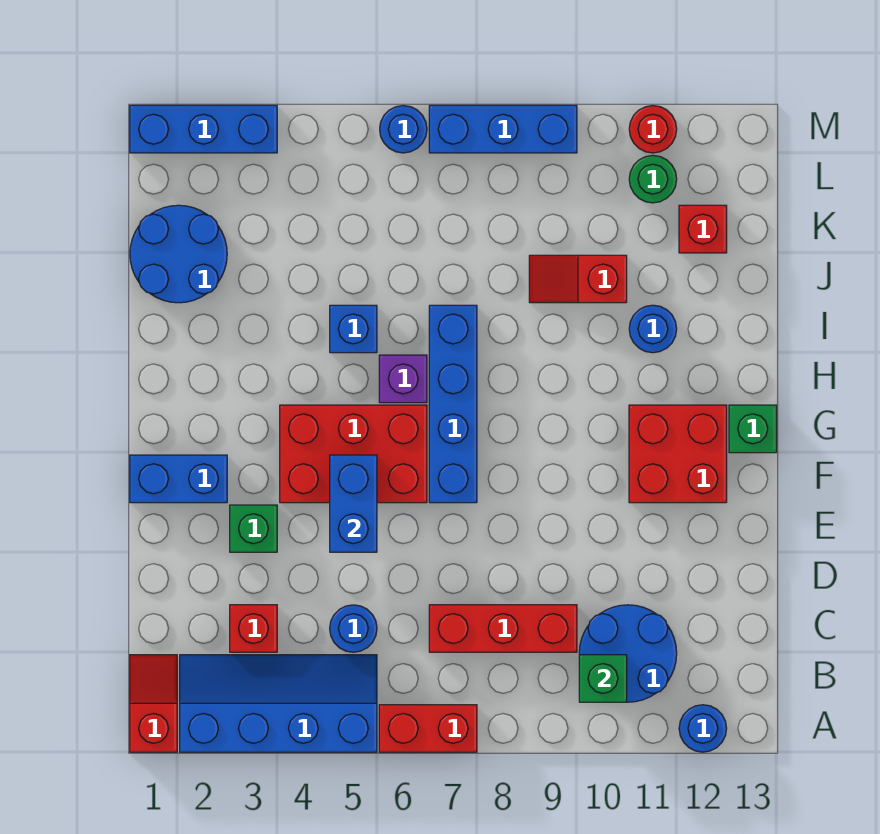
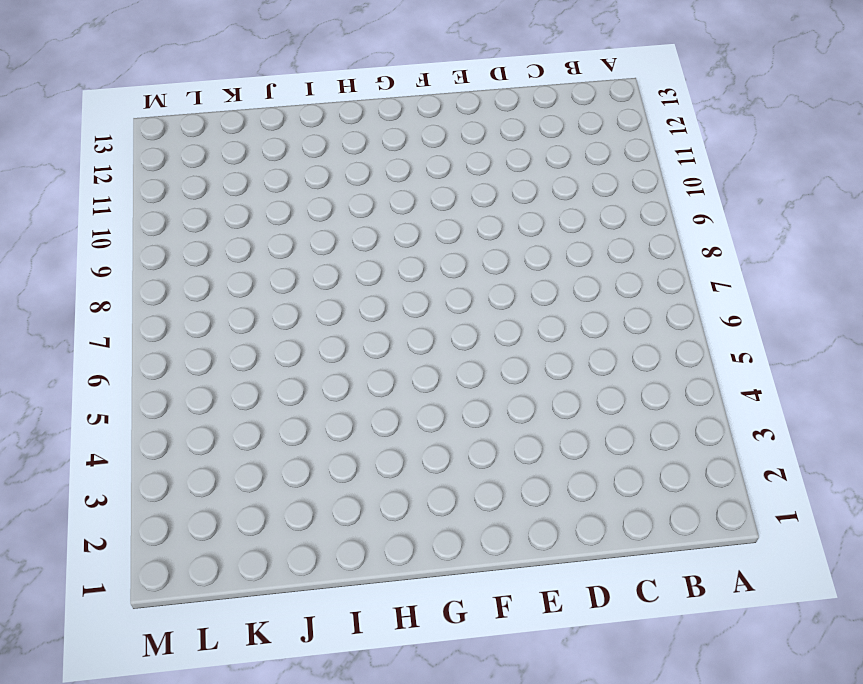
none -> red 1x2 slope [130,655,177,752]
none -> blue 2x4 slope [180,655,377,752]
none -> red 1x2 brick [379,705,477,752]

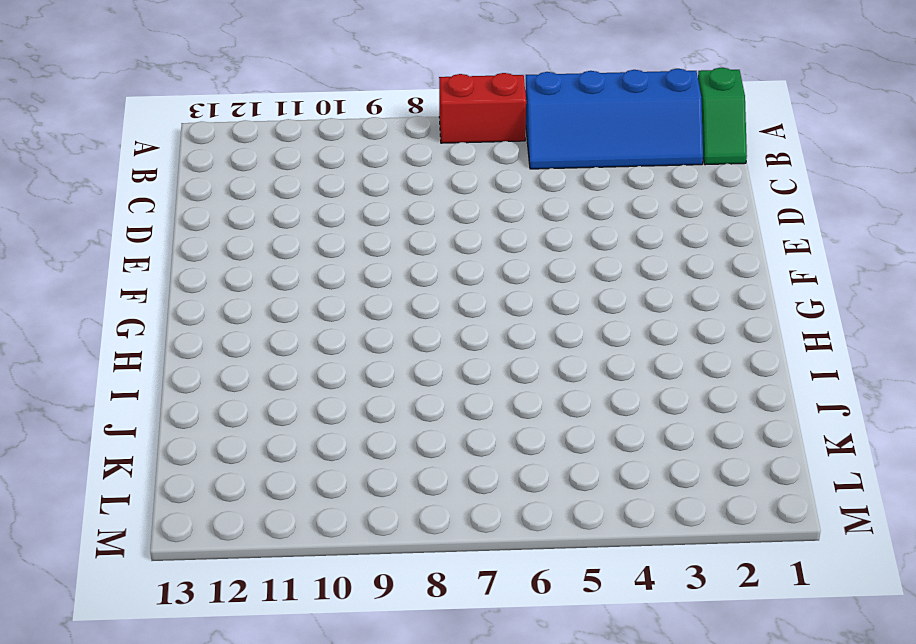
green 1x2 slope [698,68,747,165] -> red 1x2 slope [130,655,177,752]
none -> blue 1x1 round brick [679,705,727,752]
none -> blue 2x2 round brick [579,605,677,702]
none -> red 1x1 brick [230,605,277,652]

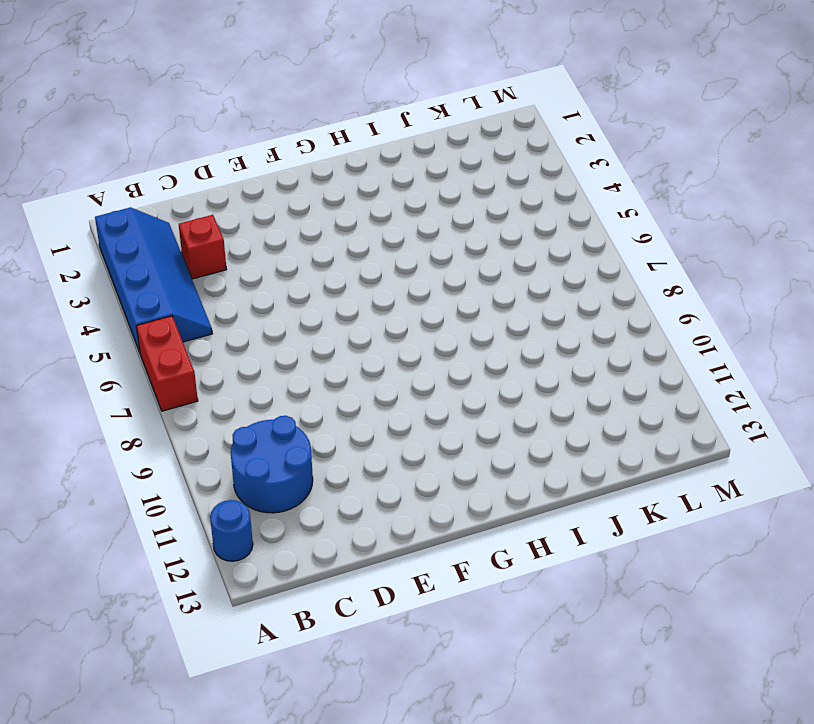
none -> red 1x2 slope [130,655,177,752]
none -> blue 1x1 round brick [330,605,377,652]
none -> red 1x3 brick [429,605,577,652]

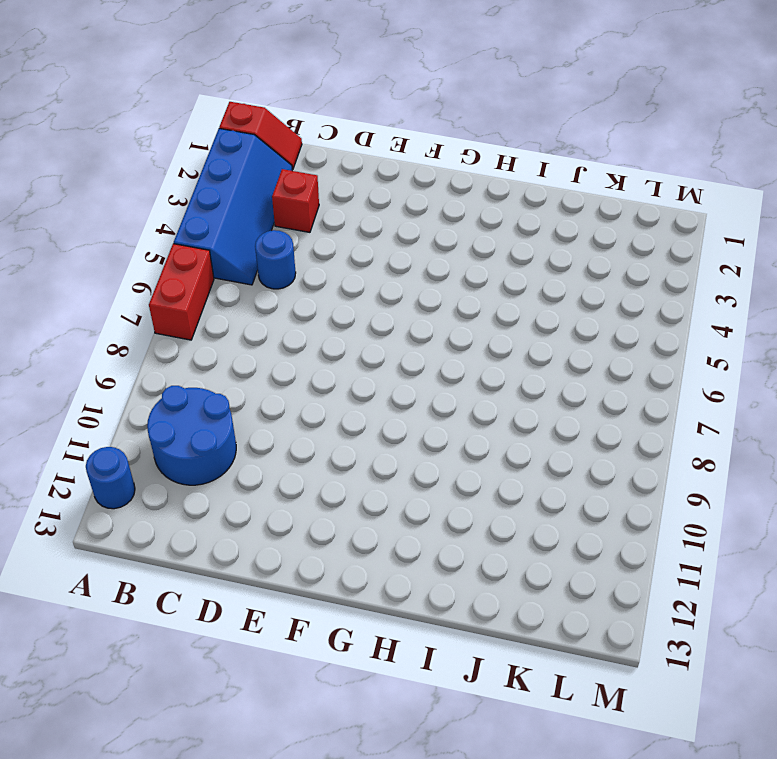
none -> red 1x3 brick [429,605,577,652]
none -> green 1x1 brick [230,505,277,552]
none -> blue 1x2 brick [130,455,227,503]

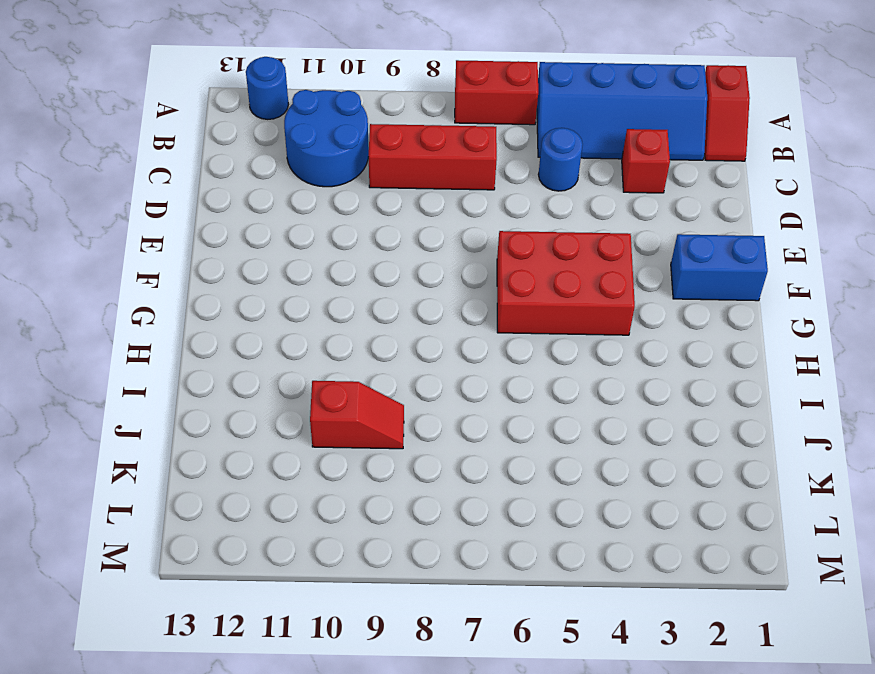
none -> green 1x1 brick [230,505,277,552]
none -> blue 1x4 brick [429,305,477,503]
none -> red 2x2 brick [629,405,727,503]

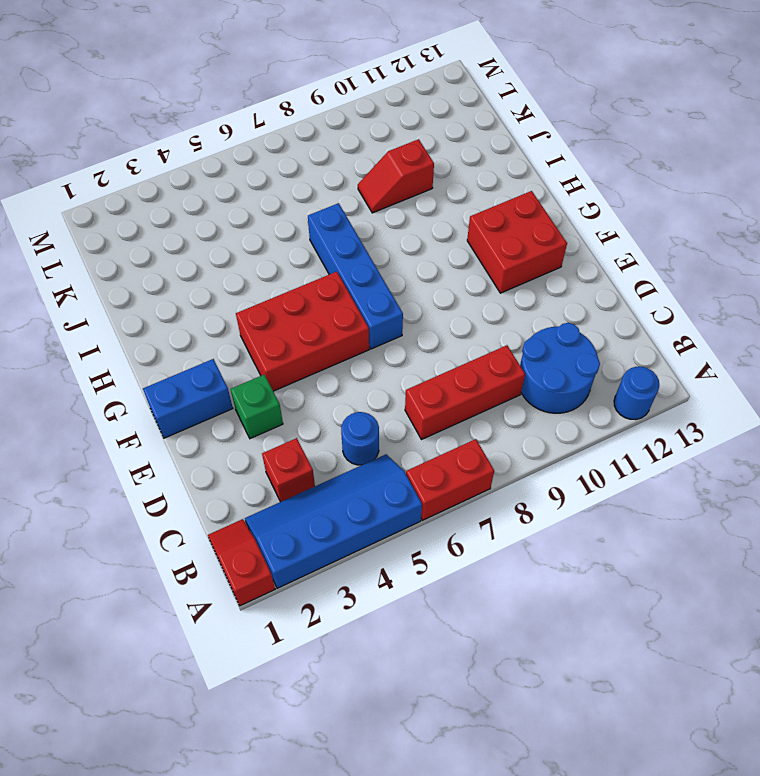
none -> green 1x1 brick [729,405,777,453]
none -> purple 1x1 brick [379,355,427,403]
none -> blue 1x1 brick [330,305,377,353]

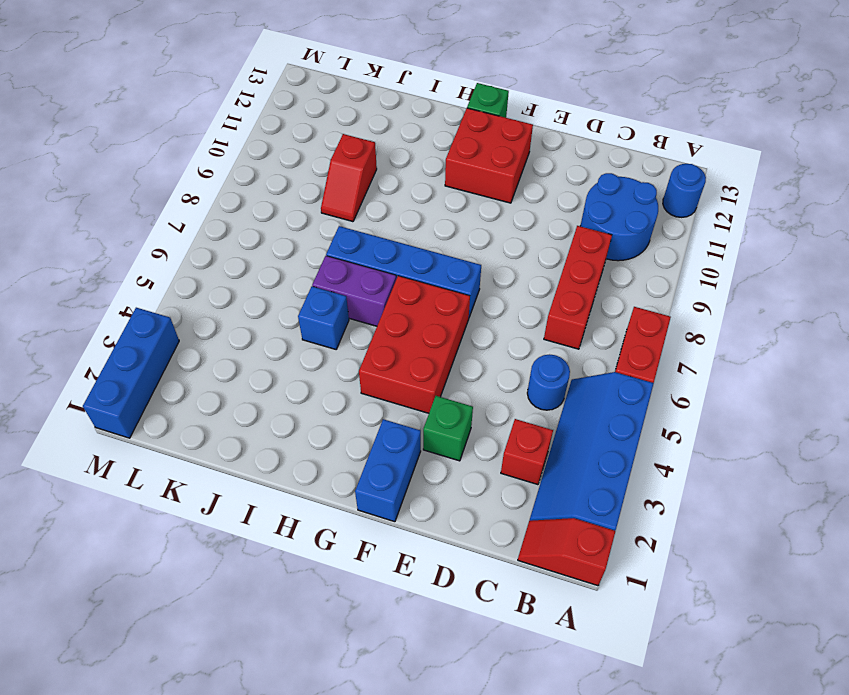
purple 1x2 brick [312,256,396,326] -> purple 1x1 brick [379,355,427,403]
none -> blue 1x1 round brick [629,305,677,353]
none -> blue 2x2 round brick [130,205,227,303]
none -> red 1x1 brick [679,205,727,253]

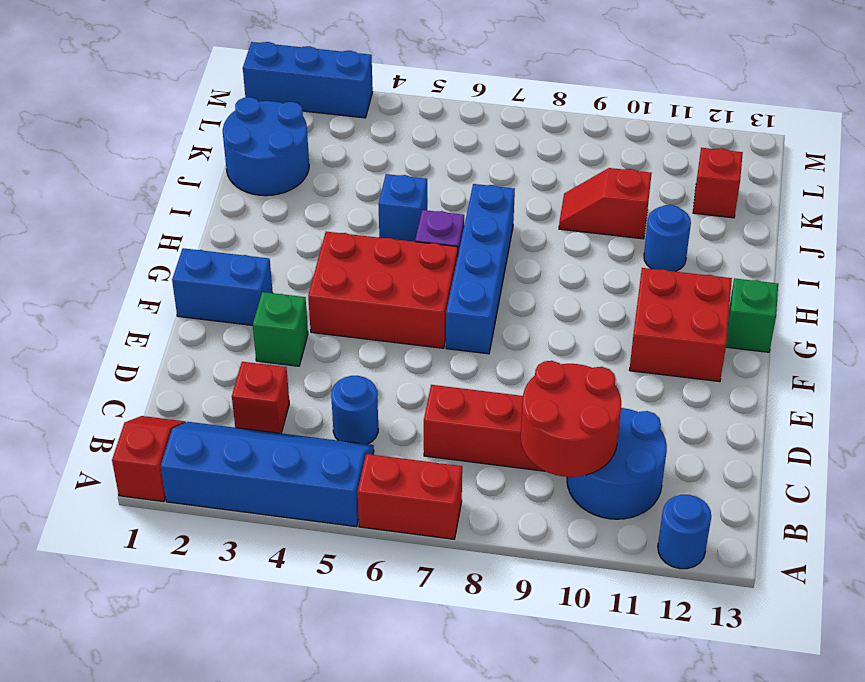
red 2x2 round brick [521,361,621,477] -> green 1x1 brick [579,655,627,702]
none -> green 1x1 round brick [629,155,677,203]
none -> blue 1x1 round brick [380,106,427,153]
none -> blue 1x3 brick [429,105,577,153]

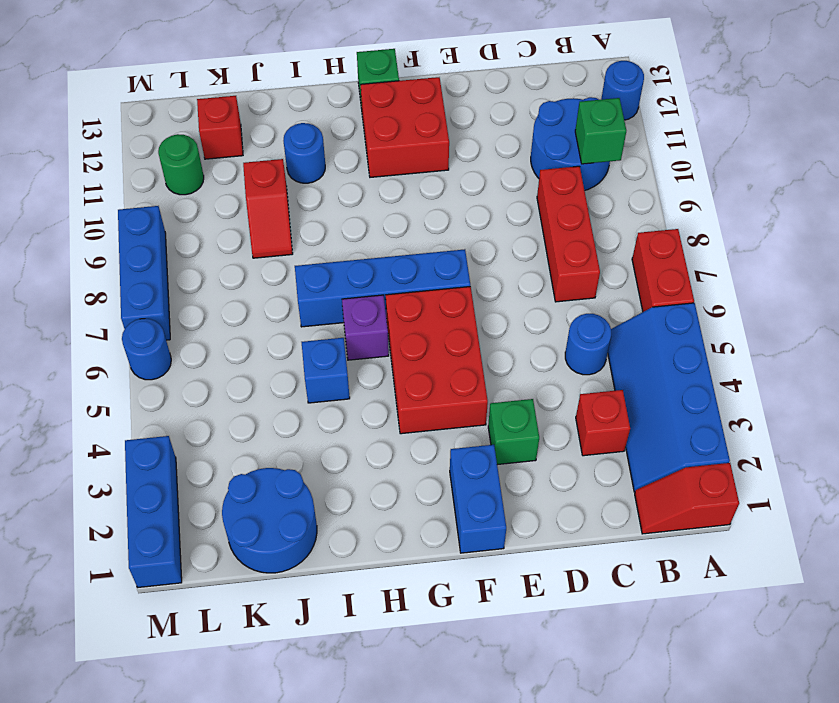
none -> red 1x1 round brick [629,106,677,153]
none -> blue 1x2 brick [330,455,377,552]

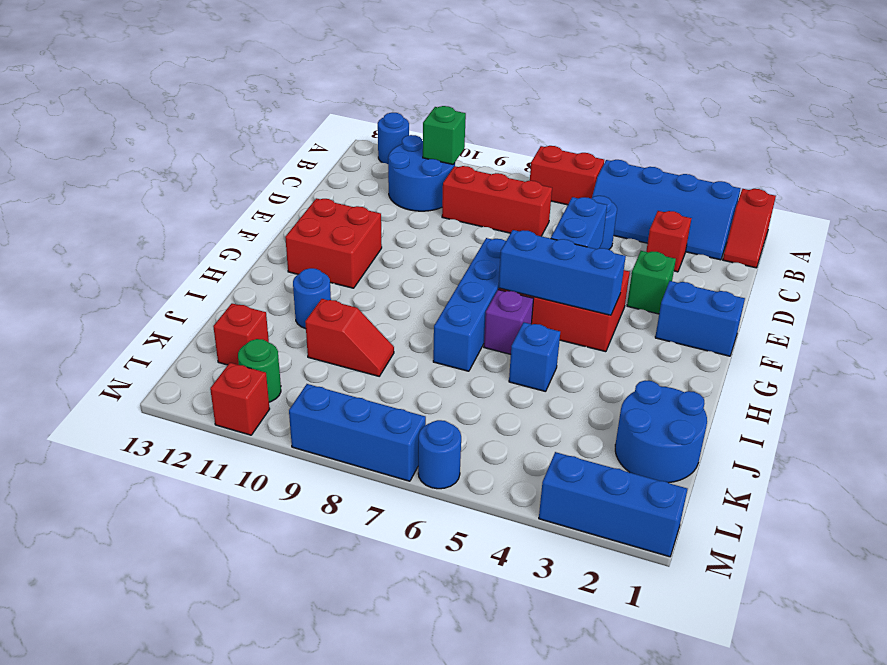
blue 1x3 brick [499,230,626,315] -> none
red 1x1 brick [210,363,270,435] -> red 1x1 round brick [629,106,677,153]
none -> green 1x1 brick [729,405,777,453]

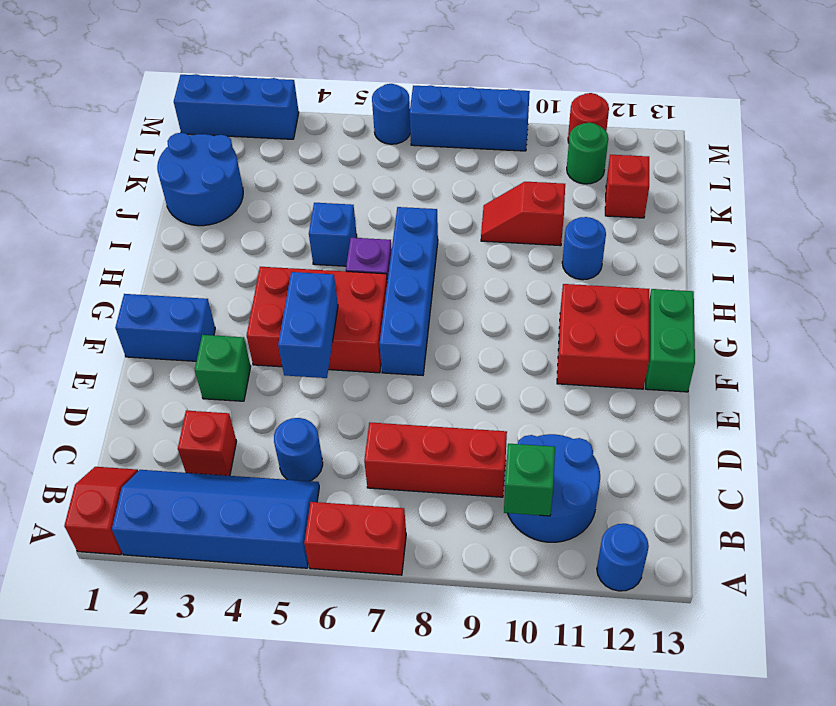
green 1x2 brick [646,289,695,392] -> green 1x1 brick [729,405,777,453]

